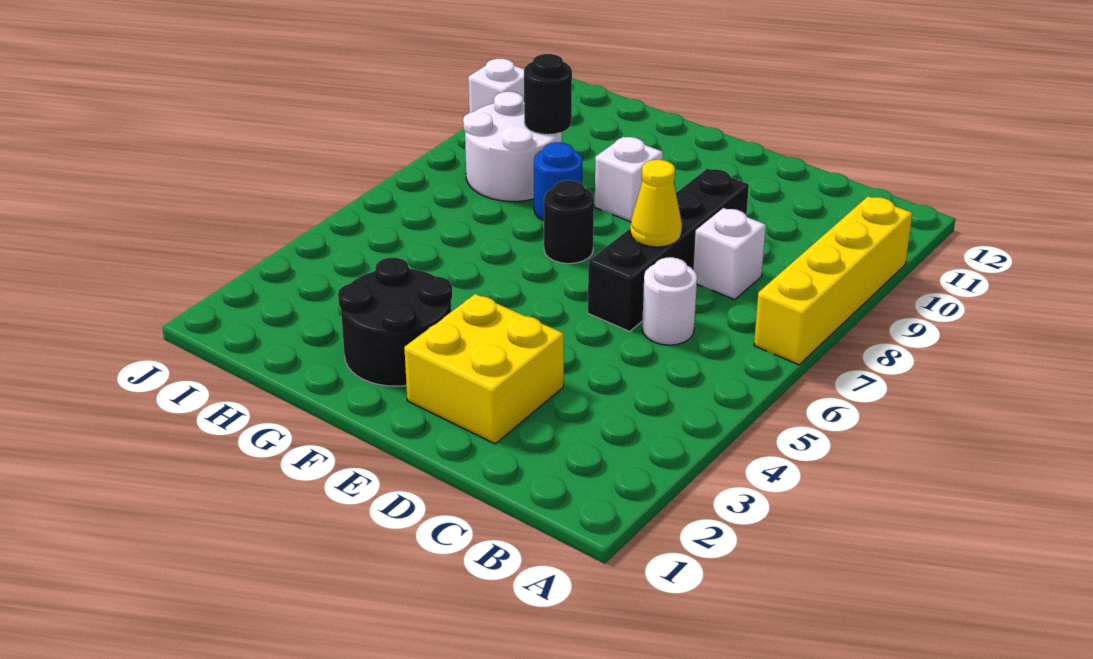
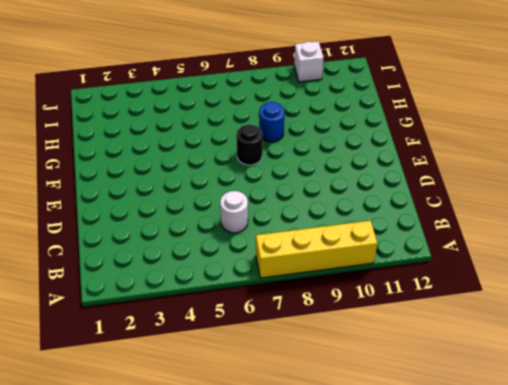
none -> white 1x1 brick [693,208,766,300]
none -> yellow 2x2 brick [404,294,564,444]
none -> black 1x4 brick [588,169,749,332]

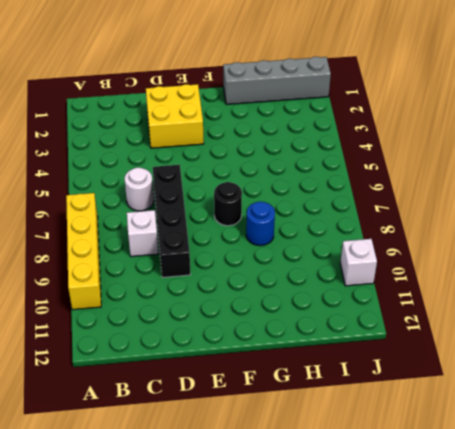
grey 1x4 brick [223,57,331,105] -> none
none -> black 2x2 round brick [338,258,452,386]
none -> white 1x1 brick [595,137,663,222]
none -> white 2x2 round brick [463,92,562,201]

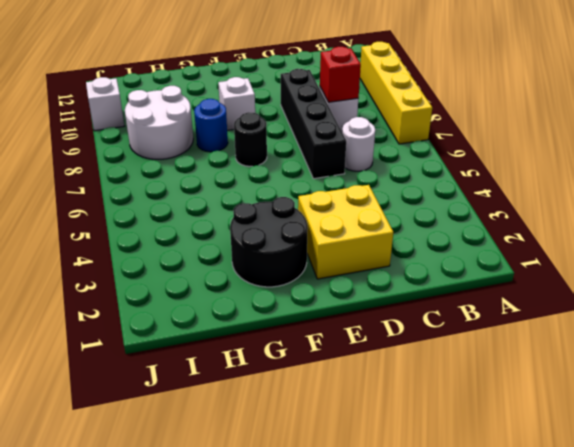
red 1x1 brick [320,47,361,102] -> none
none -> yellow 1x1 cone [630,160,682,247]
none -> black 1x1 round brick [524,54,572,135]

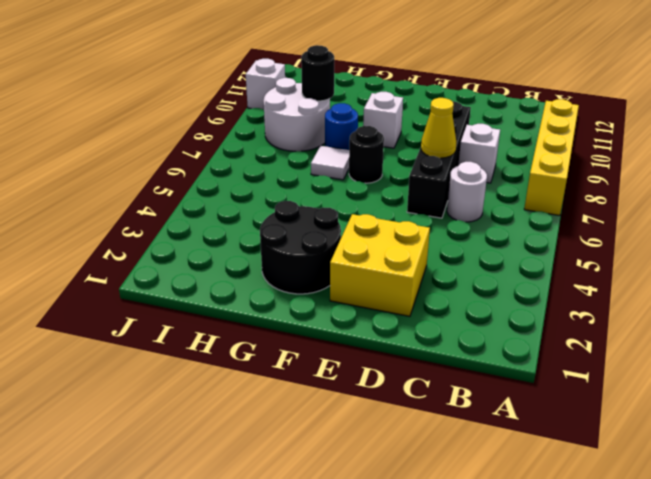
white 1x1 tile [311,146,349,180] -> none

